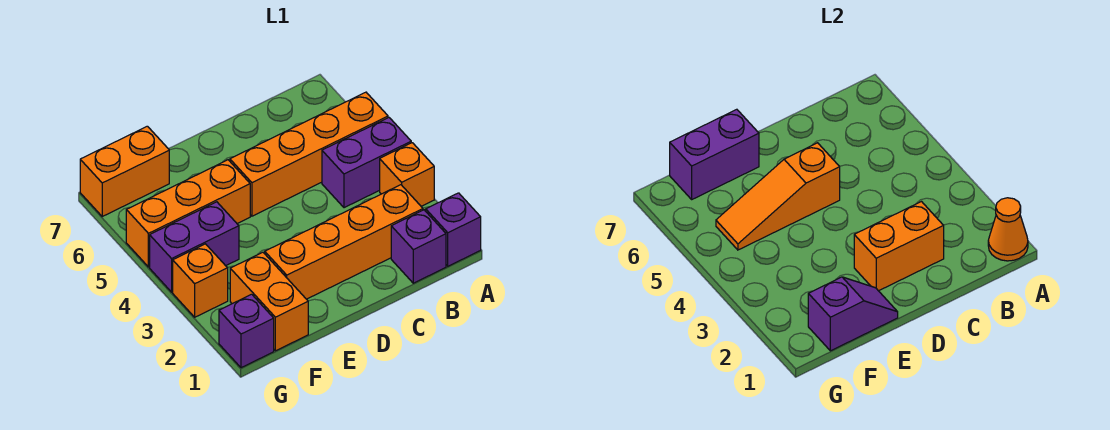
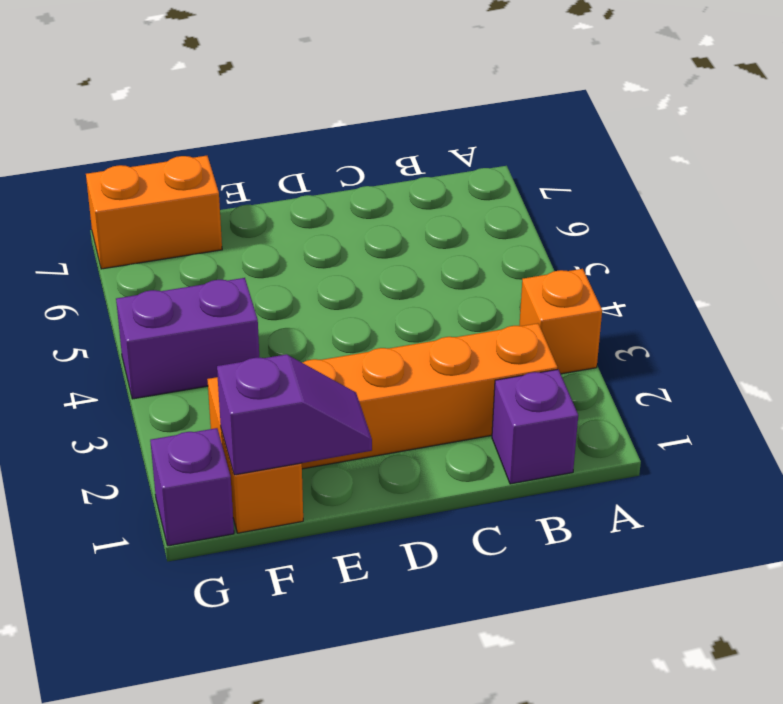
none -> purple 1x1 brick [426,193,481,266]
none -> purple 1x2 brick [322,118,411,208]
none -> orange 1x4 brick [230,92,388,216]

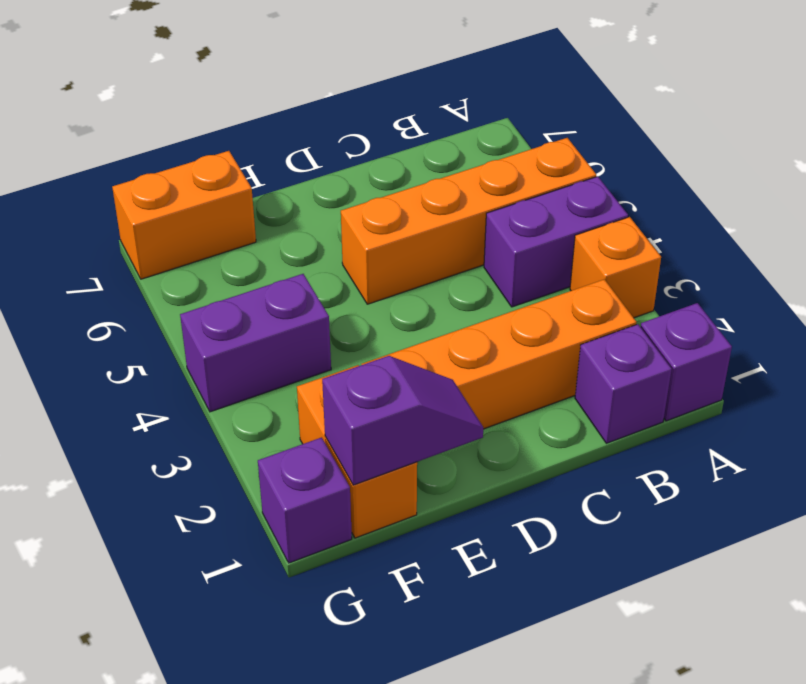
none -> orange 1x3 brick [126,160,250,267]
none -> orange 1x1 brick [173,244,228,317]
none -> orange 1x1 cone [988,198,1028,261]

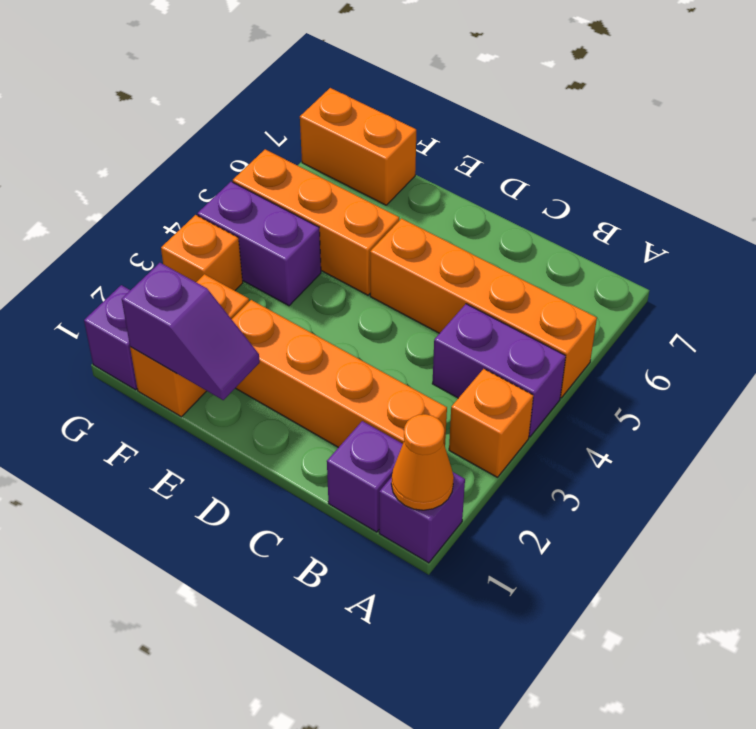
none -> orange 1x2 brick [854,202,944,291]
none -> orange 1x3 slope [716,143,840,250]
none -> purple 1x2 brick [670,109,759,199]

